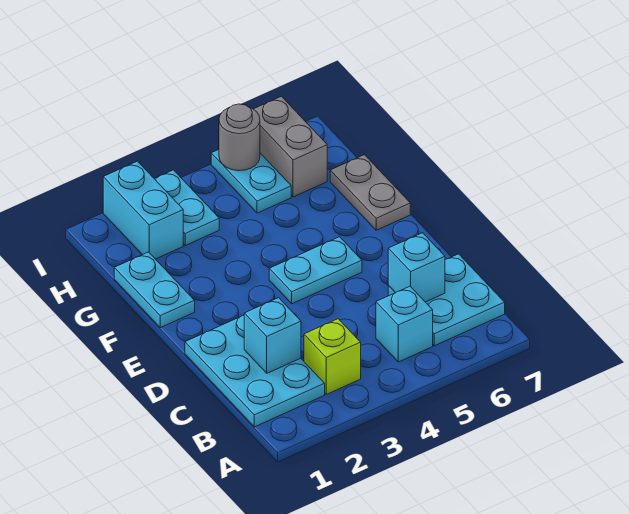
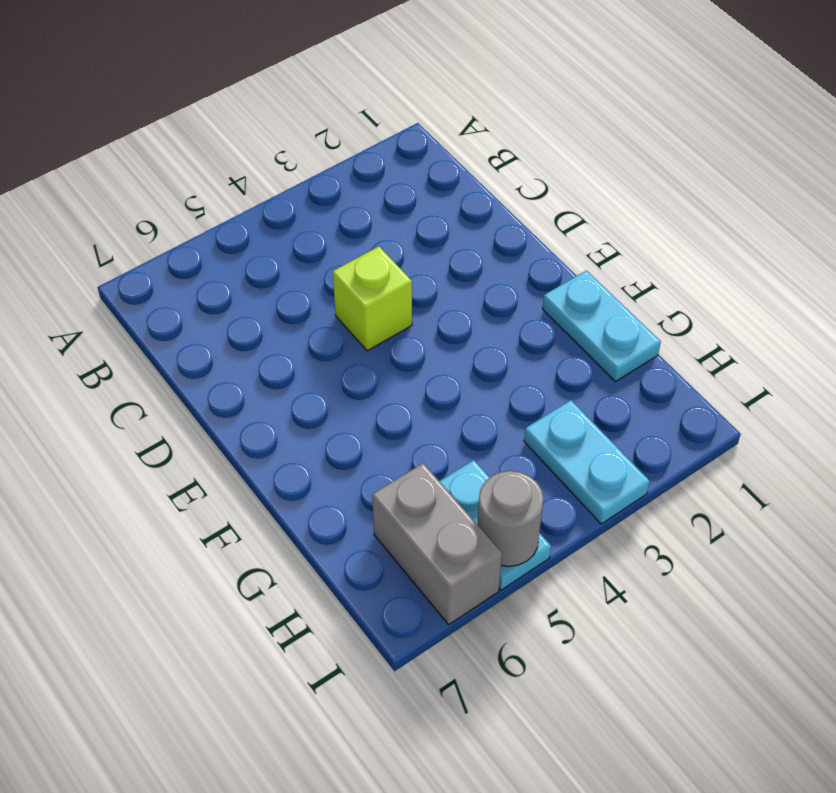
lime 1x1 brick [333,246,412,351] -> lime 1x1 brick moved to [304,319,361,394]
none -> cyan 2x3 plate [185,315,325,427]
none -> cyan 1x1 brick [376,286,433,362]
none -> cyan 2x2 plate [388,254,505,346]

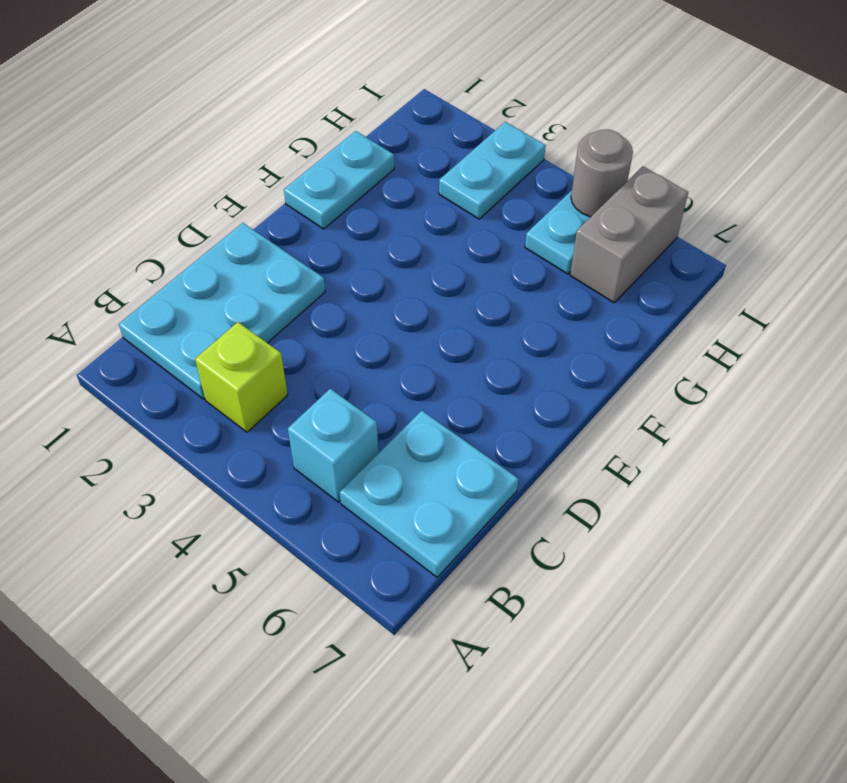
none -> cyan 1x2 plate [269,237,362,304]
none -> grey 1x2 plate [330,155,410,230]
none -> cyan 1x2 brick [103,161,183,259]

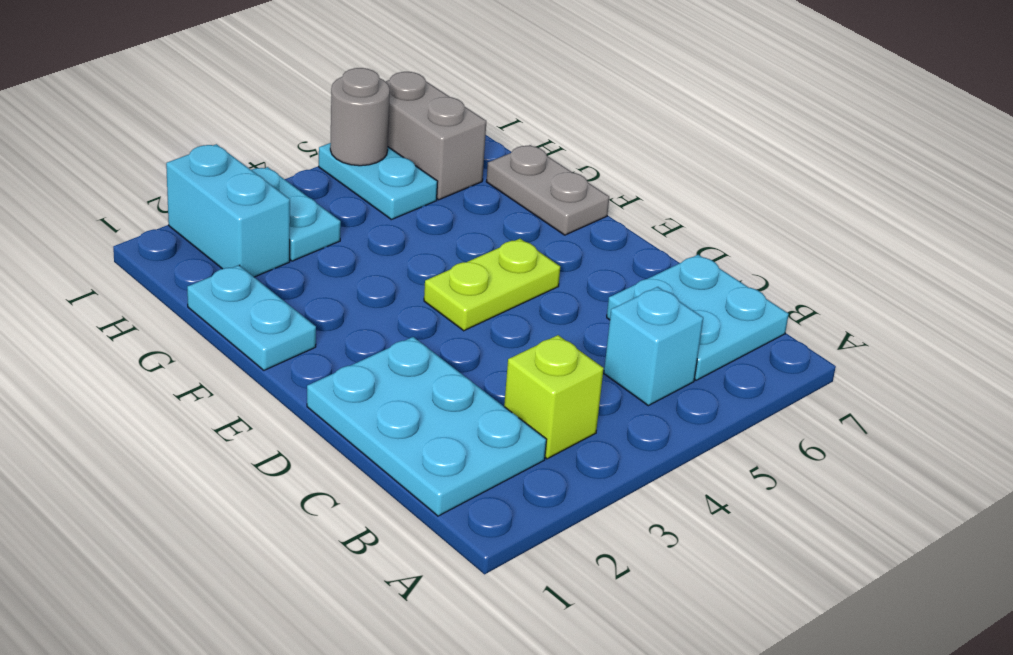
lime 1x2 plate [424,239,560,331] -> cyan 1x2 plate [269,237,362,304]
none -> cyan 1x1 brick [244,298,301,373]
none -> cyan 1x1 brick [388,233,445,302]

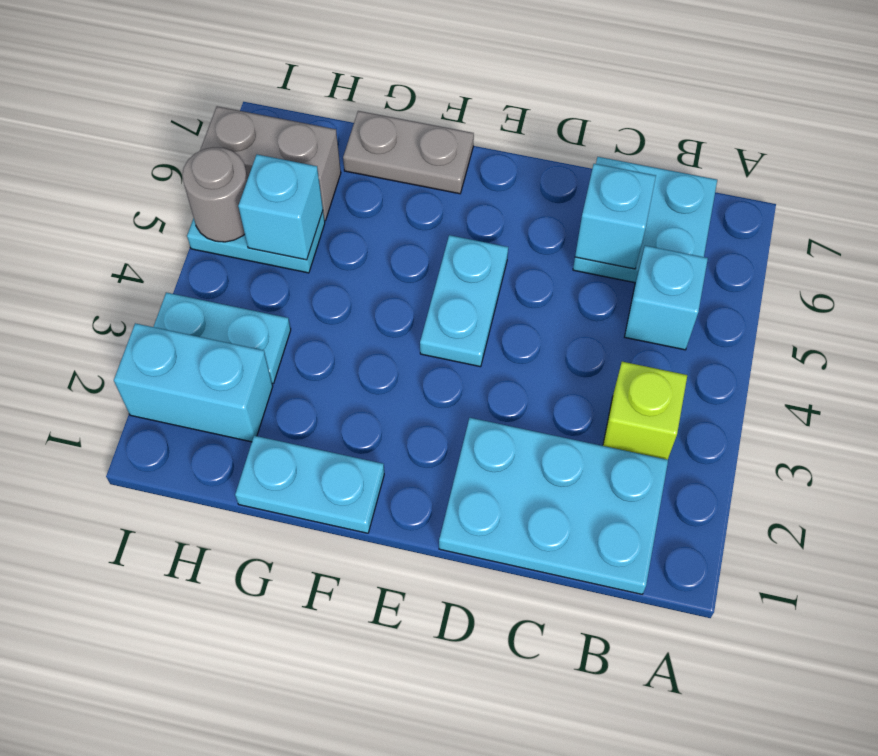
cyan 1x1 brick [238,154,323,260] -> cyan 1x1 brick moved to [244,298,301,373]

